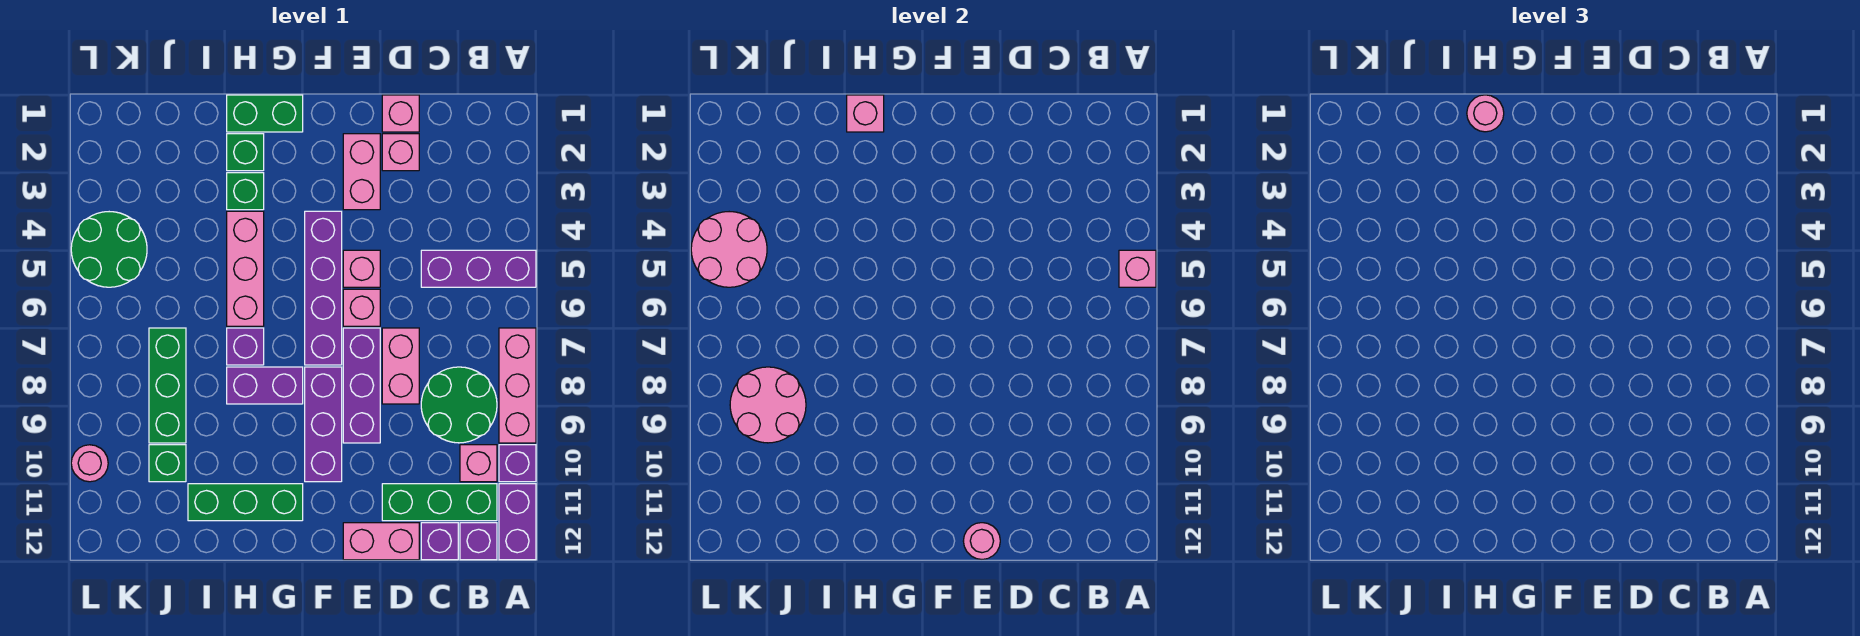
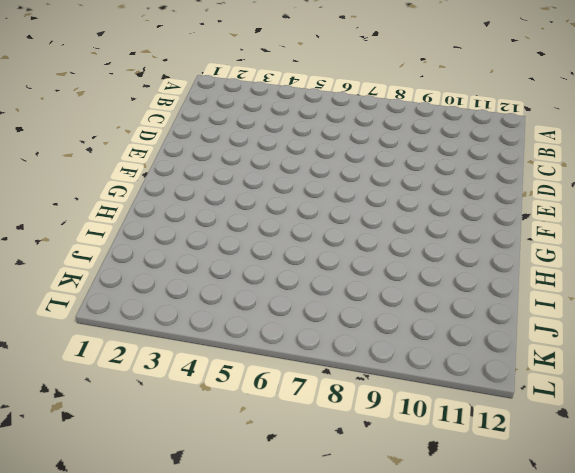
none -> purple 1x3 brick [421,250,536,287]
none -> pink 1x3 brick [499,328,536,443]
none -> purple 1x1 brick [499,445,536,482]
none -> purple 1x2 brick [499,484,536,560]

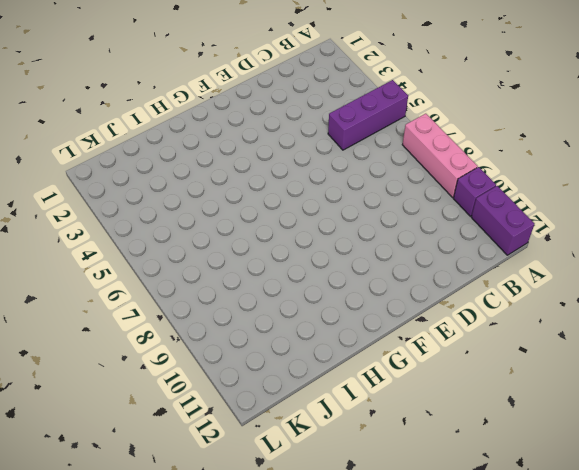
none -> green 2x2 round brick [421,367,497,443]
none -> pink 1x1 brick [460,445,497,482]
none -> green 1x3 brick [382,484,497,521]
none -> purple 1x1 brick [460,523,497,560]

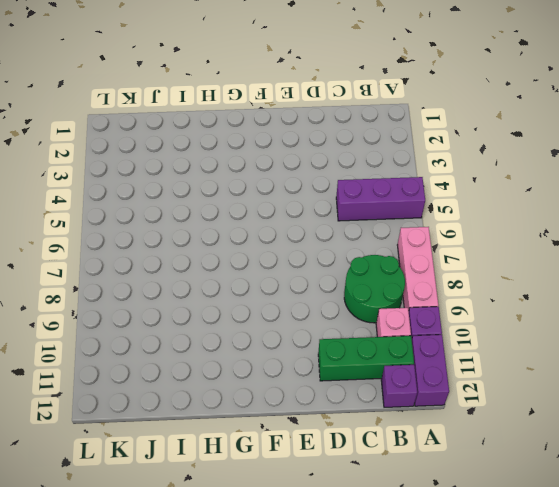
none -> purple 1x1 brick [421,523,458,560]
none -> pink 1x1 brick [382,95,419,132]
none -> pink 1x1 brick [382,134,419,171]
none -> pink 1x2 brick [382,328,419,404]

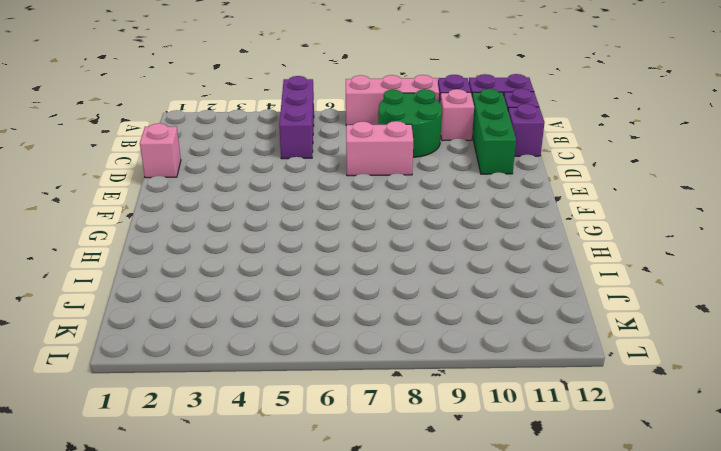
none -> pink 1x1 brick [382,134,419,171]
none -> pink 1x2 brick [343,523,419,560]
none -> pink 1x2 brick [343,134,380,210]
none -> pink 1x1 brick [343,250,380,287]

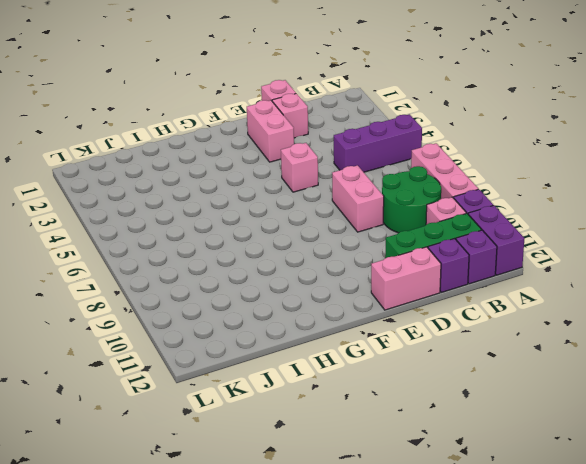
none -> pink 1x1 brick [343,289,380,326]
none -> purple 1x3 brick [343,328,380,443]
none -> purple 1x4 brick [305,211,342,365]
none -> purple 1x3 brick [305,367,342,482]

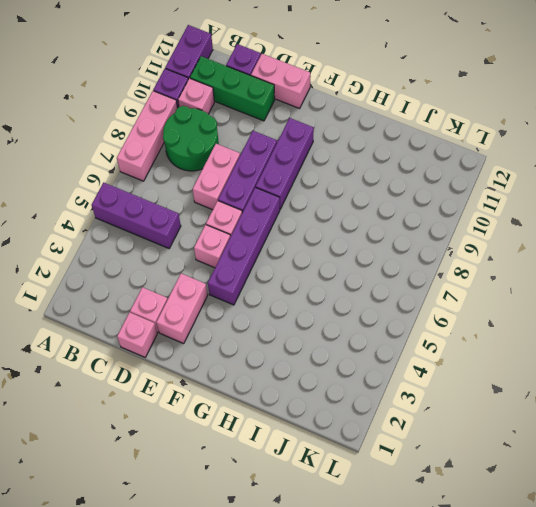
none -> purple 1x1 brick [460,523,497,560]
none -> green 1x2 brick [227,95,303,132]
none -> purple 1x2 brick [227,367,303,404]
none -> green 1x3 brick [188,484,303,521]

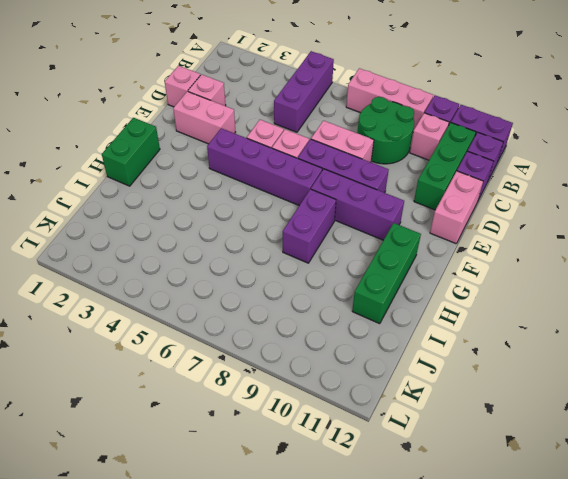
none -> green 1x1 brick [227,134,264,171]
none -> green 1x1 brick [227,173,264,210]
none -> pink 1x3 brick [227,211,264,326]
none -> purple 1x1 brick [227,328,264,365]

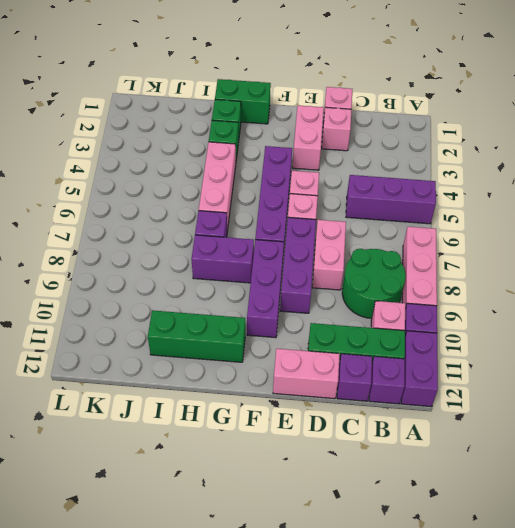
none -> green 1x3 brick [149,328,186,443]
none -> green 1x1 brick [149,445,186,482]
none -> green 2x2 round brick [71,212,147,287]
none -> pink 1x1 round brick [71,445,108,482]

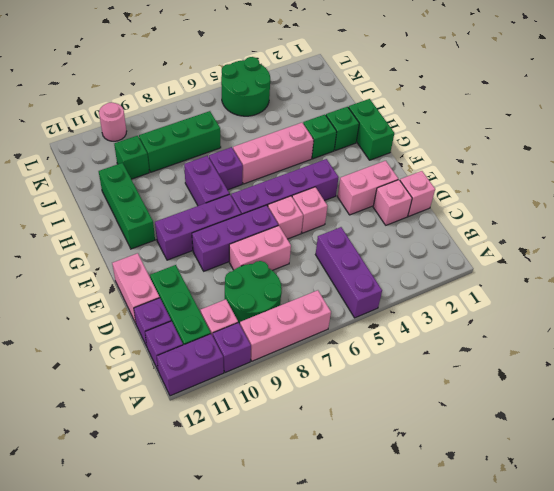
none -> pink 1x1 brick [1119,250,1156,287]
none -> pink 1x1 round brick [963,523,1000,559]
none -> pink 1x1 brick [847,95,884,132]
none -> pink 2x2 round brick [730,367,806,443]

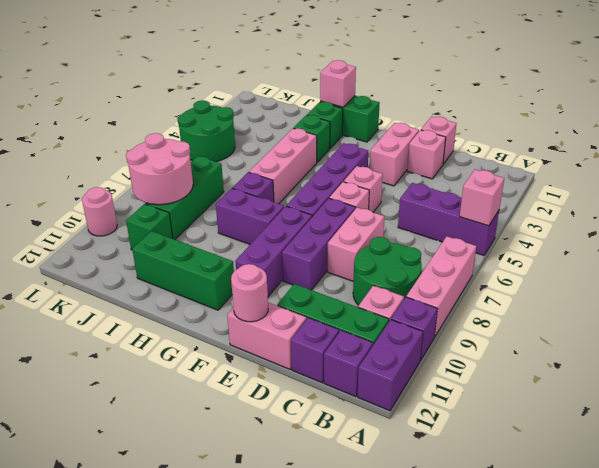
none -> pink 2x2 round brick [691,212,767,287]
none -> pink 1x1 round brick [1467,95,1504,132]

